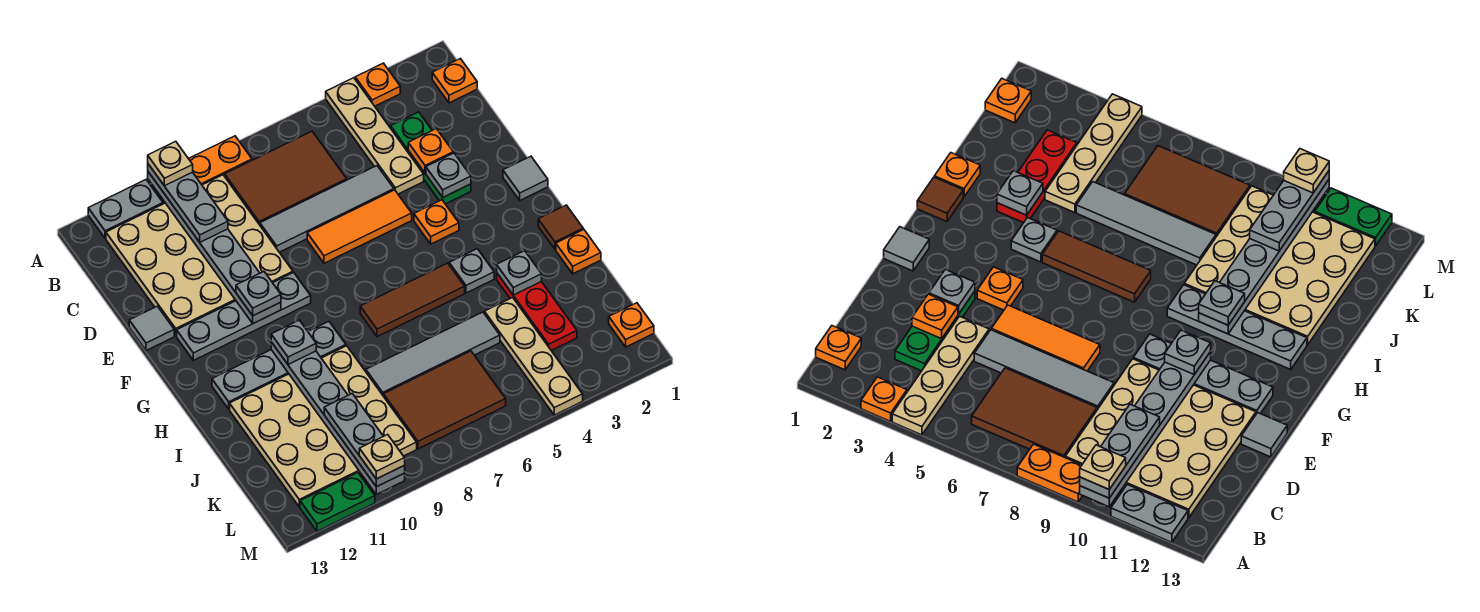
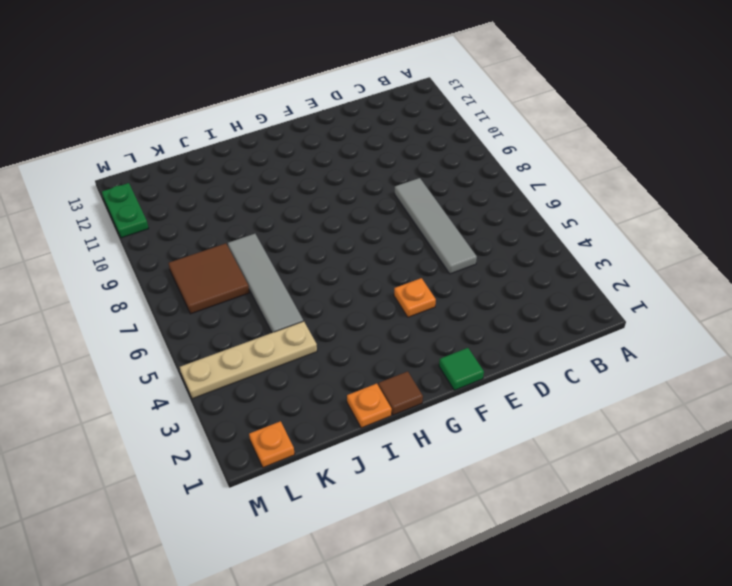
green 1x1 tile [439,348,484,390] -> grey 1x1 tile [503,156,548,200]
brown 2x2 tile [169,243,249,314] -> brown 2x3 tile [383,351,506,449]
none -> orange 1x1 plate [355,63,400,106]
none -> tan 1x4 plate [326,78,424,194]
none -> orange 1x2 plate [189,136,252,185]
none -> grey 1x2 plate [88,180,163,238]

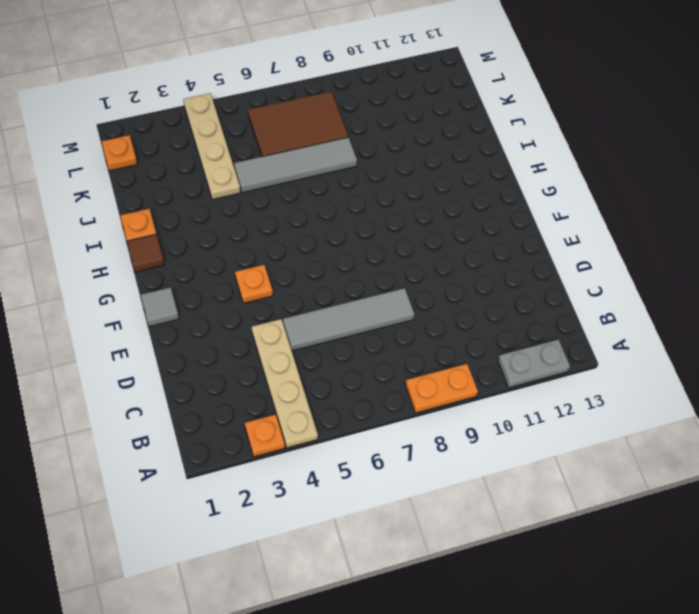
none -> orange 1x1 plate [432,59,477,103]
none -> brown 2x3 tile [225,131,347,225]
none -> tan 4x4 plate [106,175,293,336]
none -> green 1x3 plate [391,112,471,204]

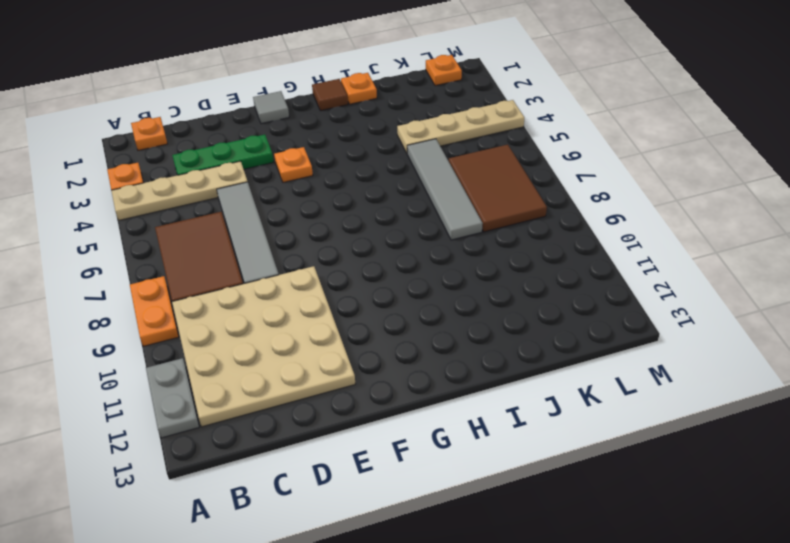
none -> orange 1x3 tile [307,190,412,263]
none -> grey 1x1 tile [129,306,174,351]
none -> grey 1x4 plate [177,273,311,360]
none -> grey 1x1 plate [449,249,494,293]

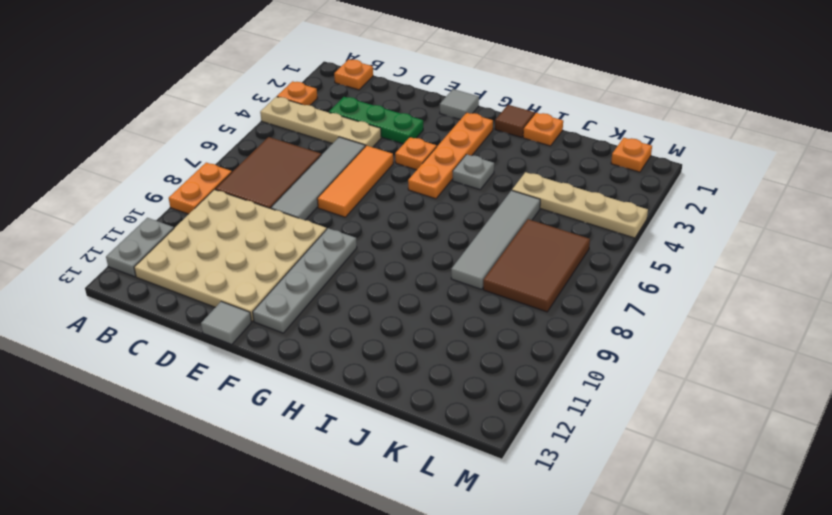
orange 1x4 plate [408,113,493,199] -> none
none -> brown 1x3 tile [360,263,465,337]
none -> grey 1x4 plate [212,322,346,409]
none -> red 1x3 plate [497,274,577,351]
none -> tan 4x4 plate [230,346,417,507]

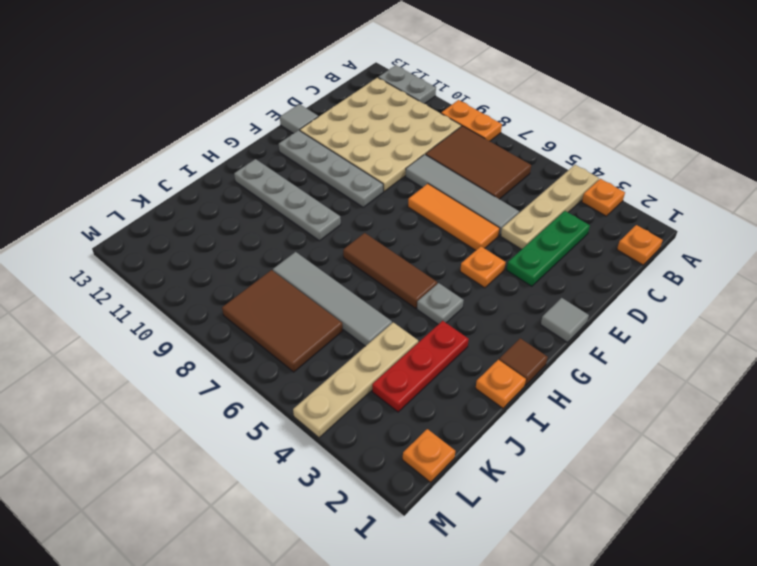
none -> tan 4x4 plate [230,346,417,507]
none -> green 1x2 plate [300,473,375,531]
none -> grey 1x6 plate [148,172,281,323]
none -> orange 1x1 plate [408,129,453,173]

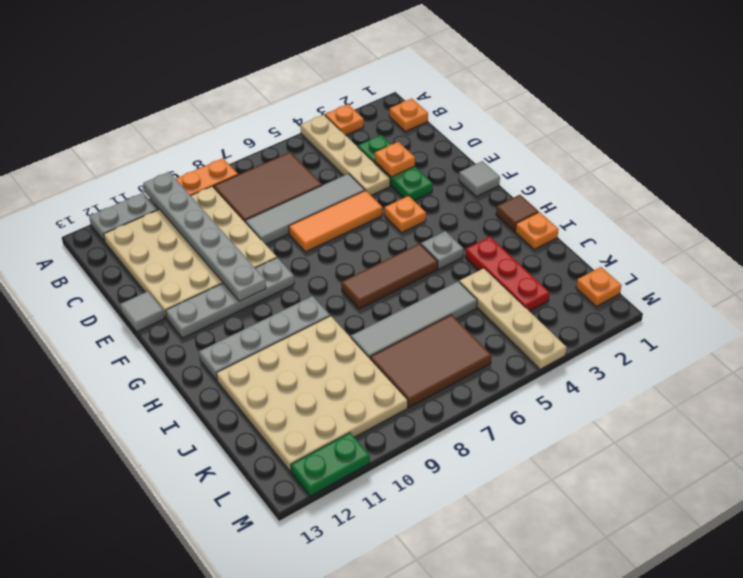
none -> grey 1x1 plate [426,153,471,197]
none -> grey 1x6 plate [271,342,405,494]
none -> grey 1x1 plate [497,251,542,295]
none -> grey 1x3 plate [148,164,228,242]

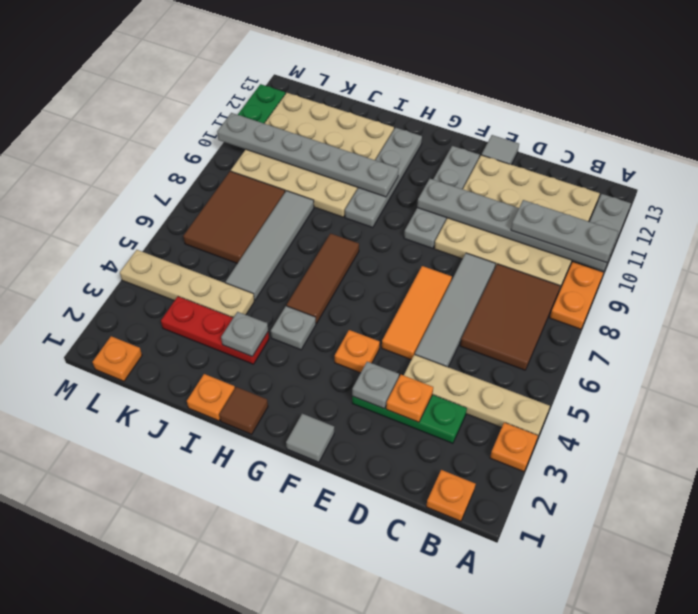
none -> grey 1x1 plate [236,272,281,316]
none -> grey 1x1 plate [271,320,316,365]
none -> grey 1x3 plate [324,394,405,487]
none -> tan 1x1 plate [148,141,193,186]

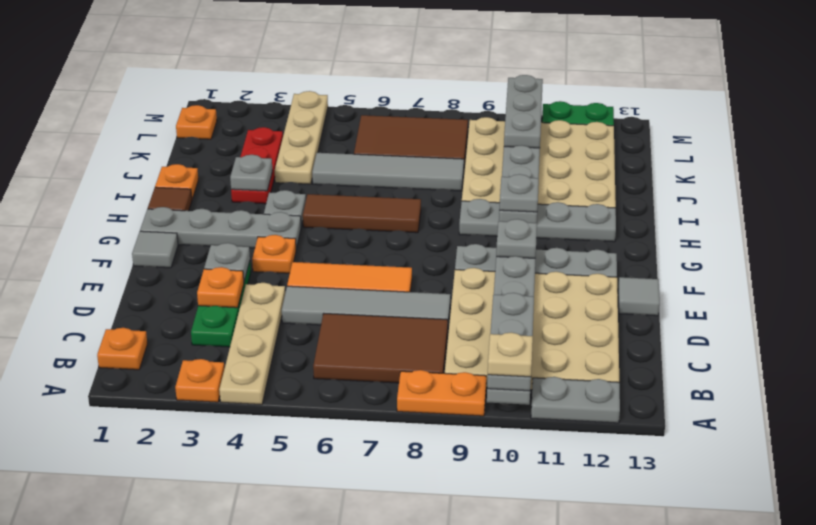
grey 1x4 plate [140,207,301,249] -> none
none -> tan 1x1 plate [359,435,405,479]

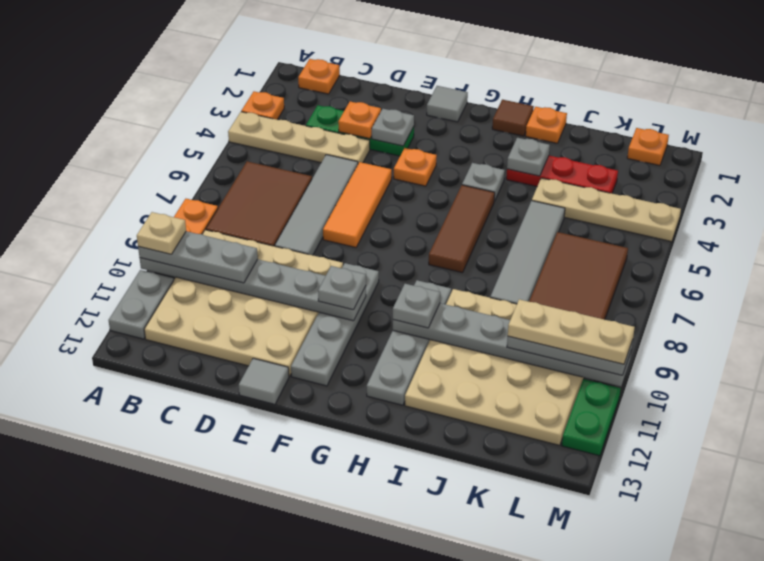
tan 1x3 plate [508,299,635,364] -> tan 1x1 plate [359,435,405,479]

